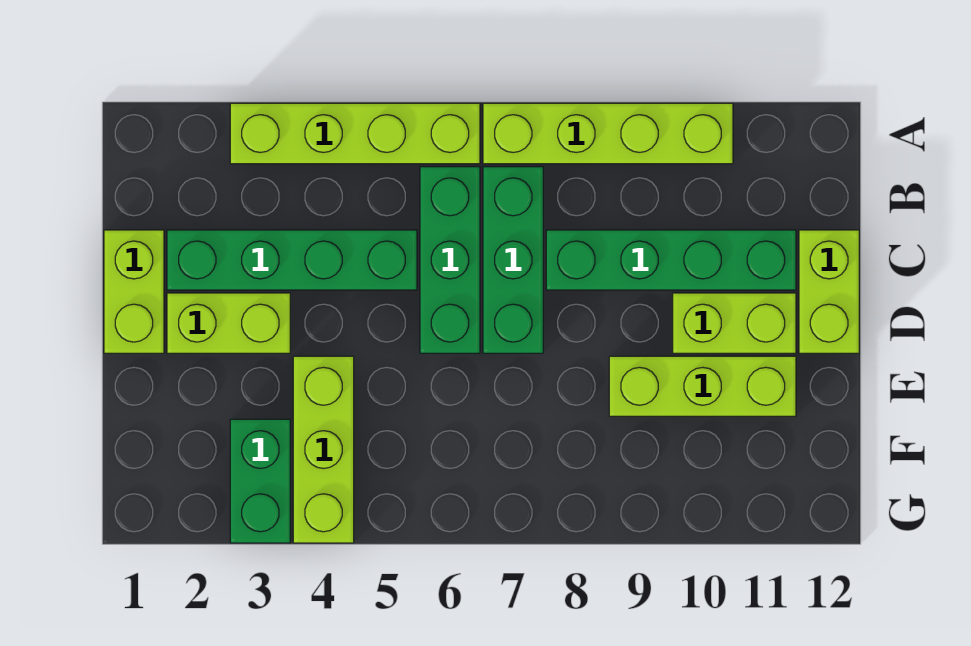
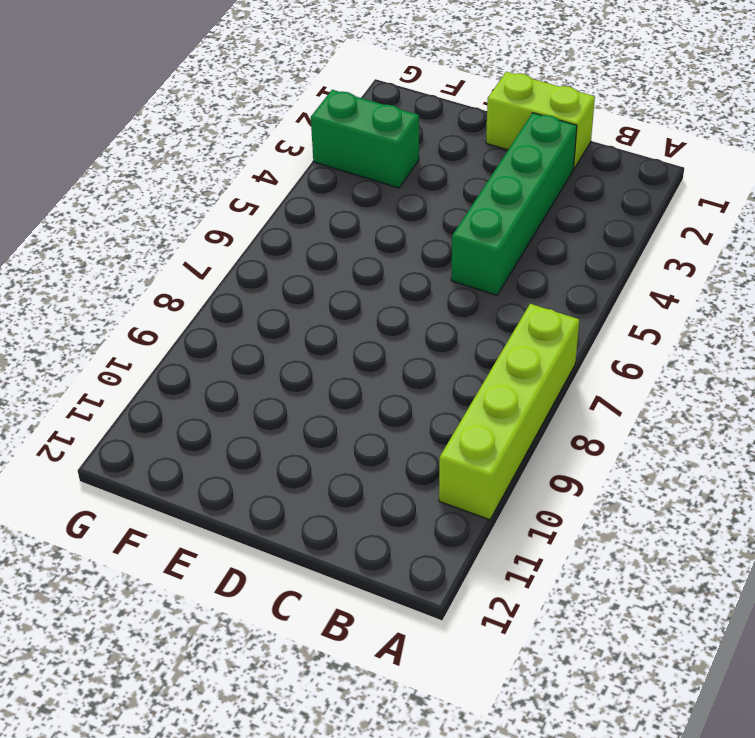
none -> lime 1x4 brick [230,103,480,164]
none -> green 1x3 brick [420,167,480,353]
none -> green 1x3 brick [483,167,543,353]

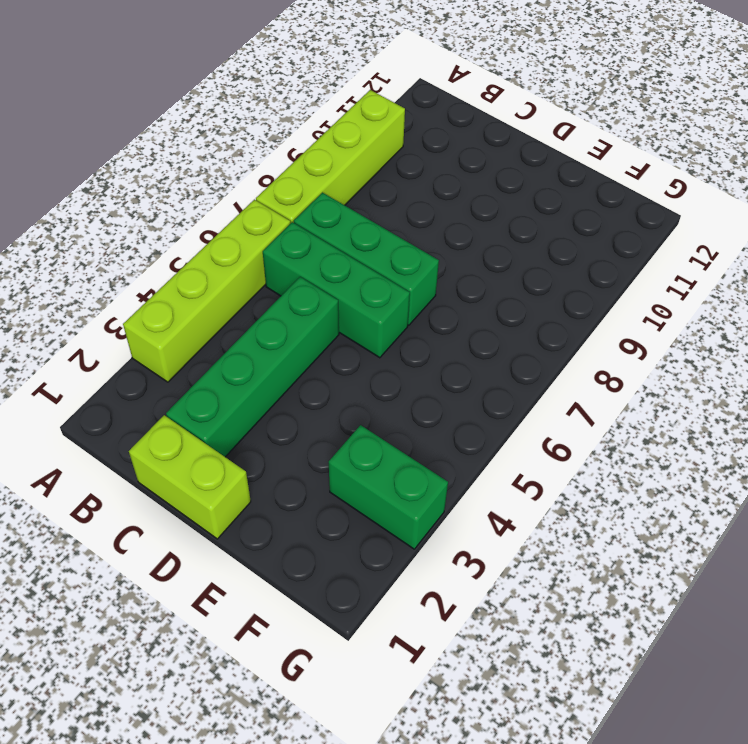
none -> green 1x4 brick [546,230,796,290]
none -> lime 1x2 brick [799,230,859,353]
none -> lime 1x2 brick [167,293,290,353]

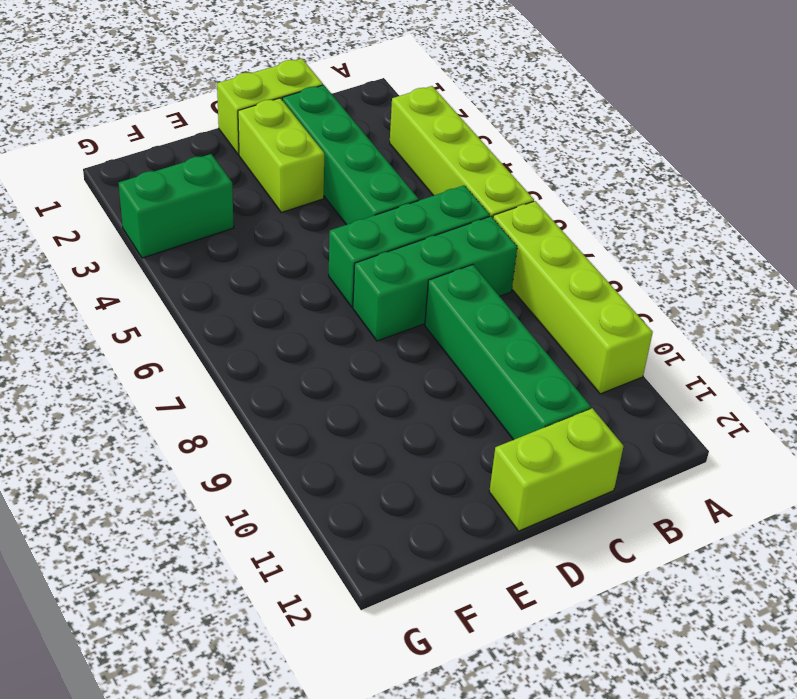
none -> lime 1x2 brick [673,293,796,353]
none -> lime 1x3 brick [293,356,354,543]
none -> lime 1x3 brick [609,356,796,416]

